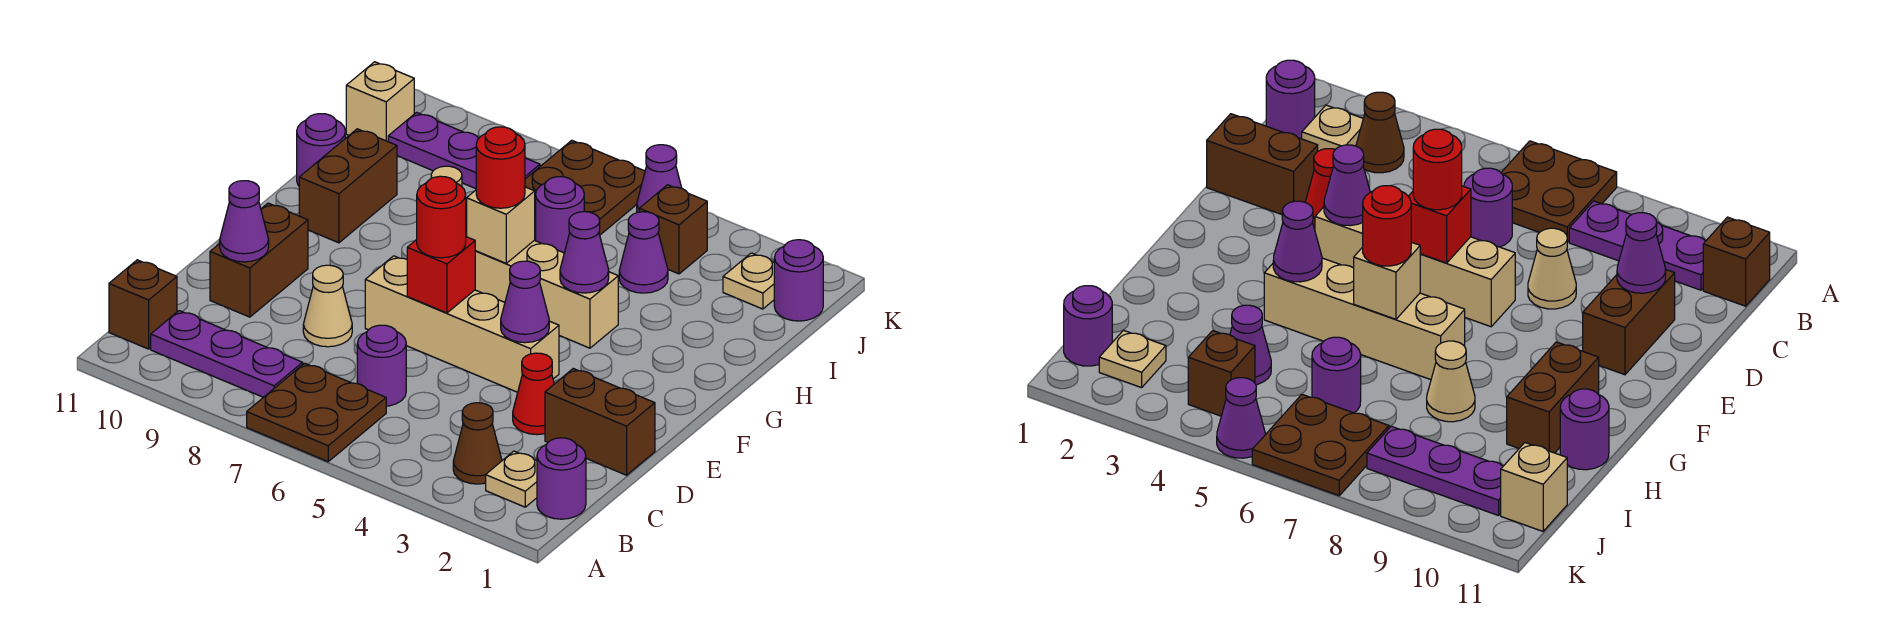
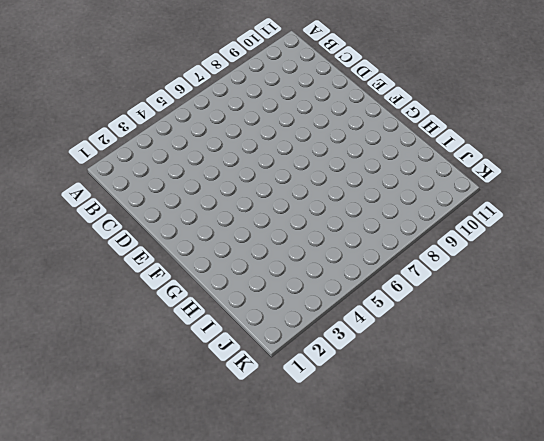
none -> brown 2x2 plate [247,363,386,462]
none -> purple 1x1 round brick [537,438,586,519]
none -> tan 1x1 plate [486,451,537,507]
none -> brown 1x1 cone [453,403,502,484]

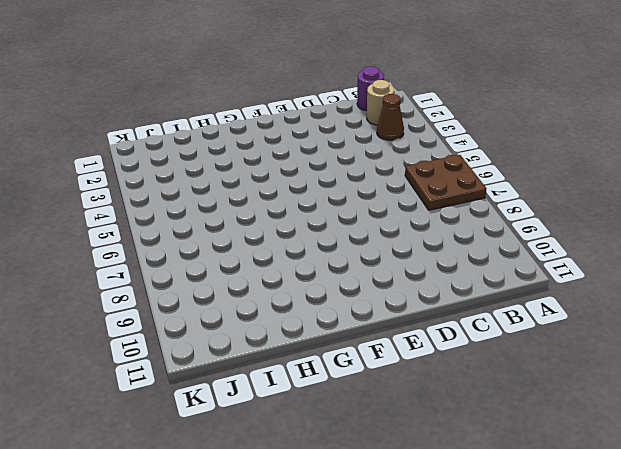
tan 1x1 round brick [367,80,394,125] -> tan 1x1 plate [486,451,537,507]
none -> purple 1x3 plate [151,311,303,397]
none -> brown 1x1 brick [109,260,177,349]
none -> purple 1x1 round brick [357,325,406,406]
none -> brown 1x2 brick [545,369,655,475]

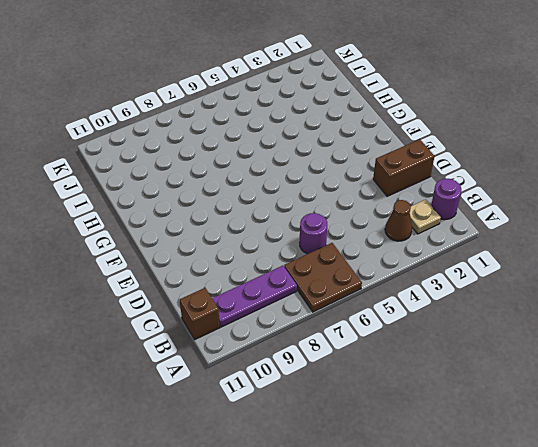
none -> red 1x1 cone [513,353,554,435]
none -> tan 1x1 cone [303,265,352,347]
none -> brown 1x2 brick [210,203,308,317]
none -> tan 1x4 brick [365,256,559,392]

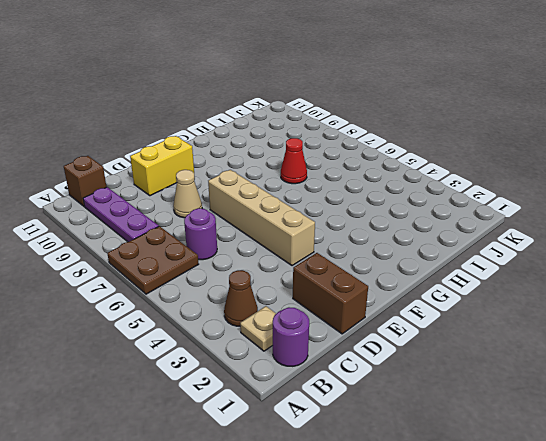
yellow 1x2 brick [130,136,194,196] -> brown 1x2 brick [210,203,308,317]
red 1x1 cone [281,138,307,184] -> red 1x1 cone moved to [513,353,554,435]
none -> tan 1x4 brick [466,210,618,348]
none -> brown 1x2 brick [299,129,397,243]
none -> tan 1x1 cone [1427,341,1475,422]
none -> purple 1x1 round brick [297,114,345,186]

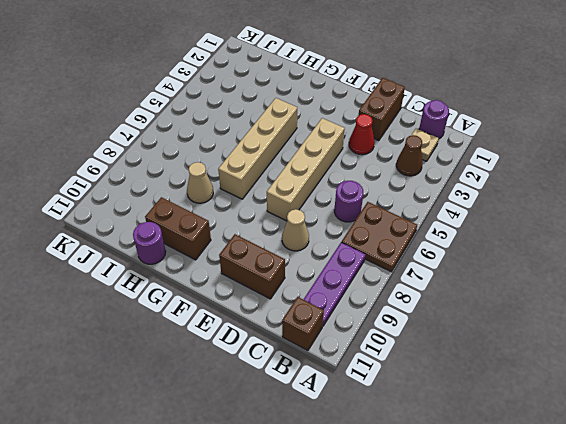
none -> purple 1x1 cone [619,212,668,293]
none -> purple 1x1 round brick [536,177,584,253]
none -> purple 1x1 round brick [774,240,823,321]
none -> tan 1x1 plate [723,253,774,309]

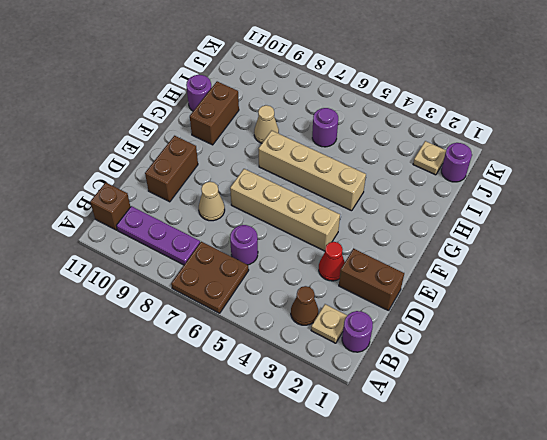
none -> purple 1x1 cone [619,212,668,293]
none -> brown 1x1 brick [639,185,707,274]
none -> brown 2x2 plate [525,140,645,235]
none -> purple 1x3 plate [388,112,540,189]

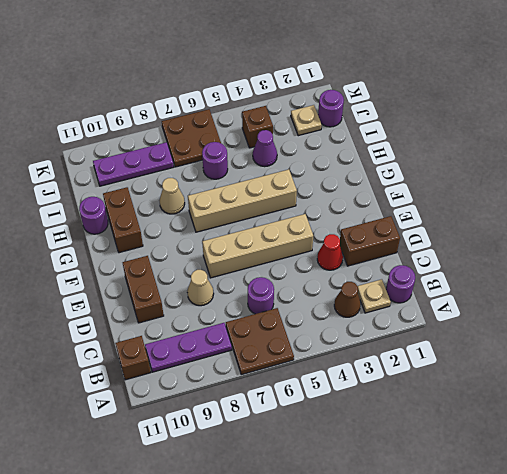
none -> tan 1x1 brick [346,62,414,142]
none -> purple 1x1 cone [637,145,682,212]
none -> purple 1x1 cone [220,181,269,262]
none -> purple 1x1 cone [501,261,549,343]

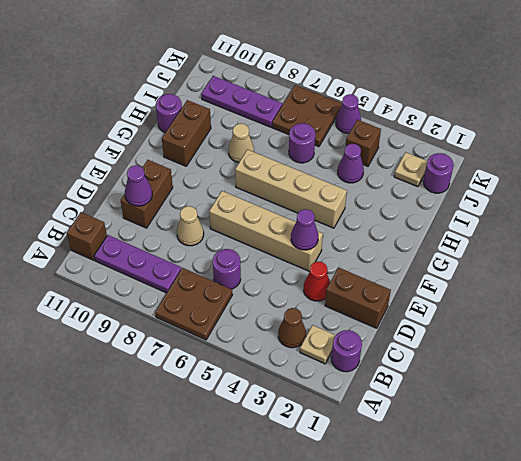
none -> tan 1x1 brick [346,62,414,142]
none -> red 1x1 brick [407,237,475,313]
none -> purple 1x1 cone [560,211,609,293]
none -> tan 1x1 brick [467,187,535,263]

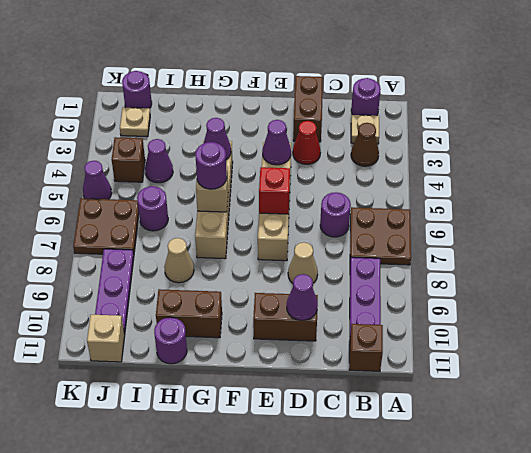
purple 1x1 round brick [195,142,227,189] -> red 1x1 round brick [476,127,525,208]
none -> red 1x1 round brick [417,176,466,258]

